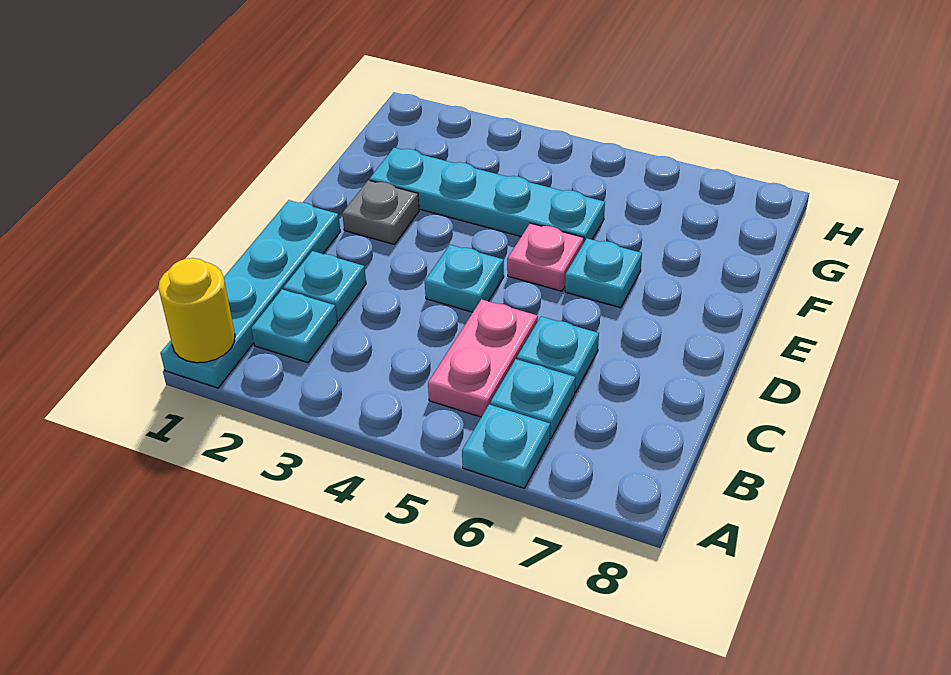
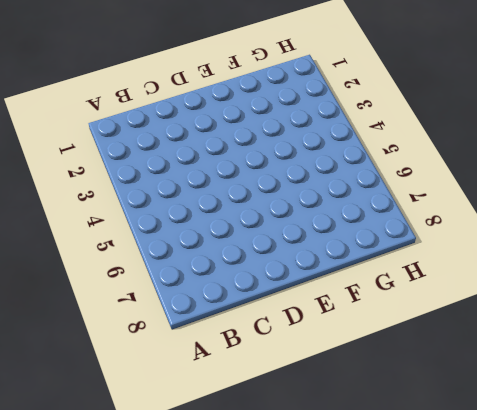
none -> cyan 1x4 plate [160,200,340,388]
none -> cyan 1x1 plate [462,405,550,488]
none -> cyan 1x1 plate [251,289,337,363]

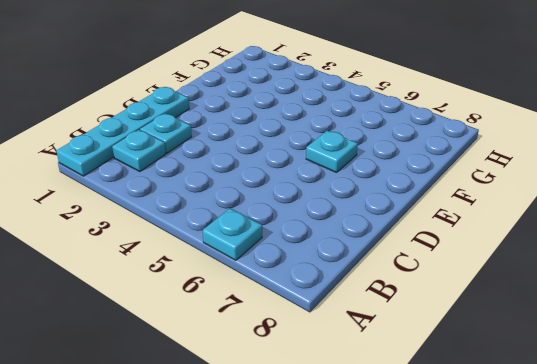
none -> pink 1x2 plate [428,299,538,417]
none -> cyan 1x1 plate [490,359,575,439]
none -> cyan 1x1 plate [517,317,599,392]

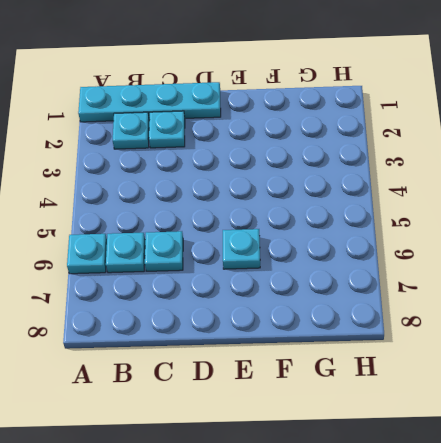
none -> pink 1x2 plate [428,299,538,417]
none -> cyan 1x1 plate [425,245,504,312]
none -> grey 1x1 plate [342,180,419,245]

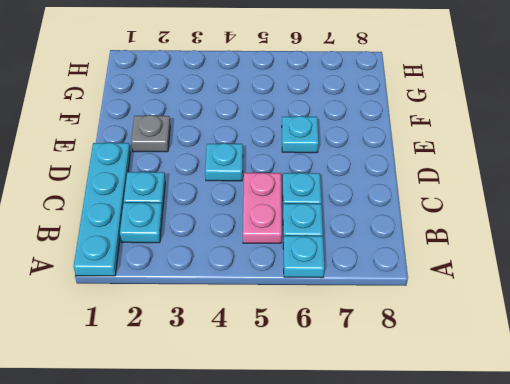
none -> pink 1x1 plate [507,223,584,291]
none -> cyan 1x4 plate [369,148,605,242]
none -> yellow 1x1 round brick [158,258,235,363]

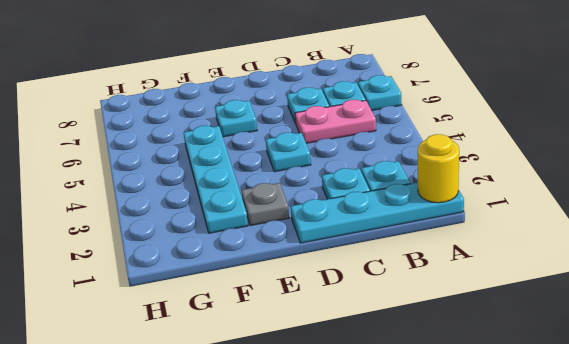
none -> pink 1x1 plate [507,223,584,291]

